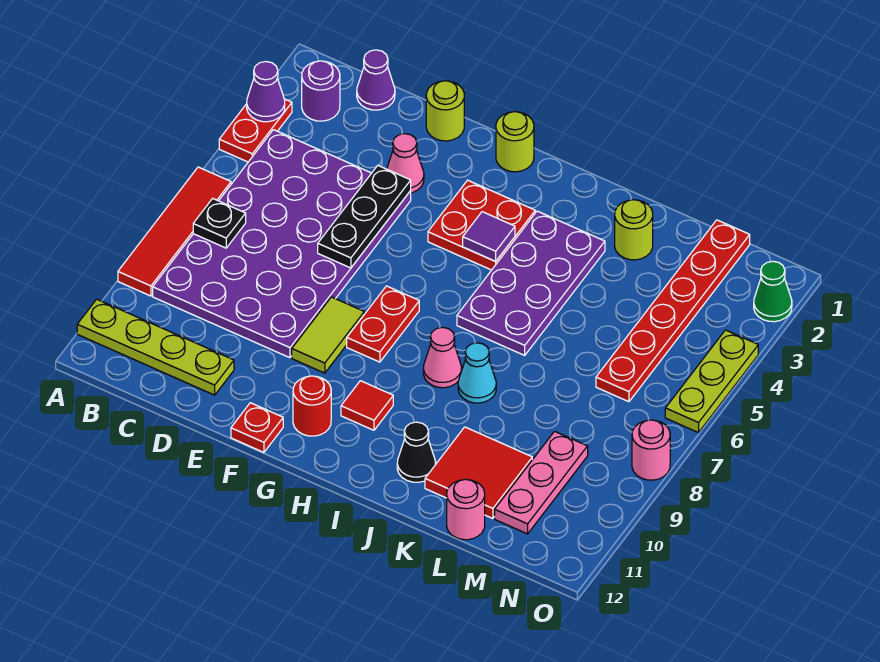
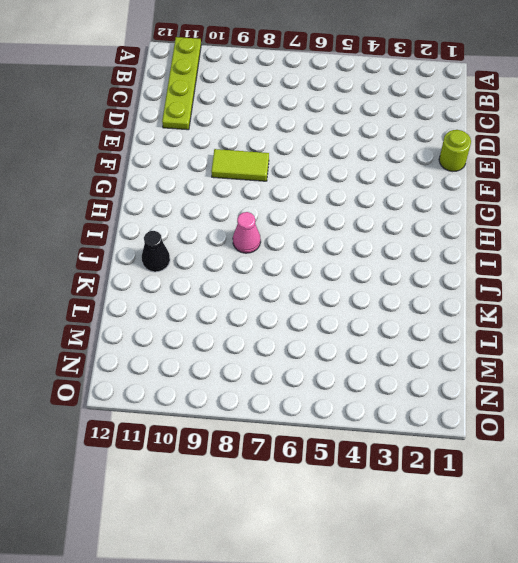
none -> red 1x2 plate [219,99,292,162]
none -> red 1x4 tile [118,167,231,296]
none -> purple 1x1 round brick [302,61,340,121]
none -> purple 4x6 plate [153,130,411,358]

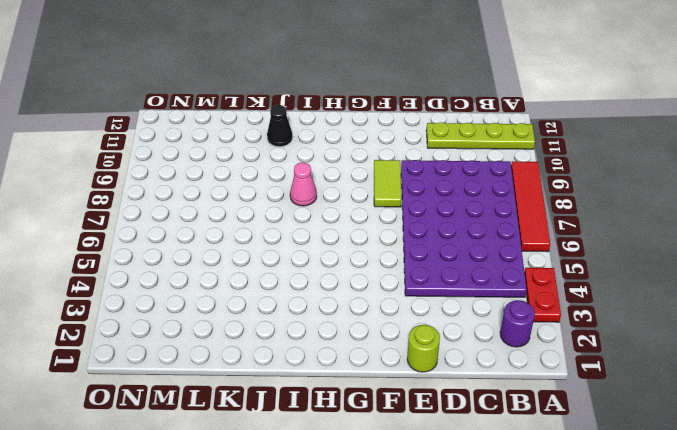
none -> purple 1x1 cone [357,50,395,110]
none -> pink 1x1 cone [387,134,424,193]
none -> red 1x1 plate [231,403,283,452]
none -> lime 1x1 round brick [496,112,534,172]

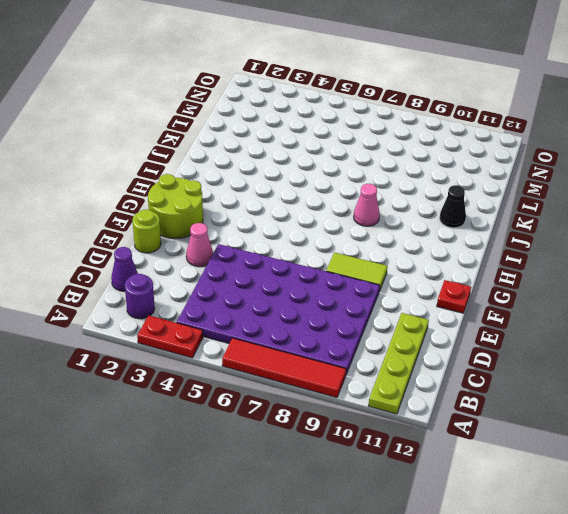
lime 2x2 round brick [148,174,203,239] -> lime 1x1 round brick [496,112,534,172]
none -> red 2x2 plate [428,180,535,270]
none -> red 1x2 plate [347,286,419,362]
none -> red 1x1 round brick [293,376,331,436]
none -> red 1x1 tile [341,381,393,430]

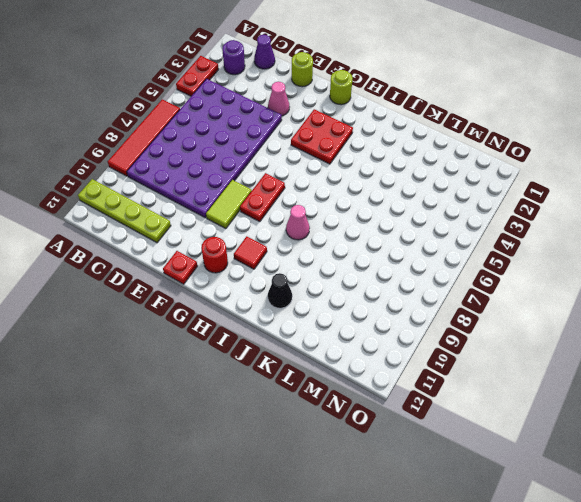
none -> purple 2x4 plate [457,211,605,355]
none -> cyan 1x1 cone [458,343,496,403]
none -> lime 1x1 round brick [615,200,653,260]
none -> red 2x2 tile [425,427,532,519]

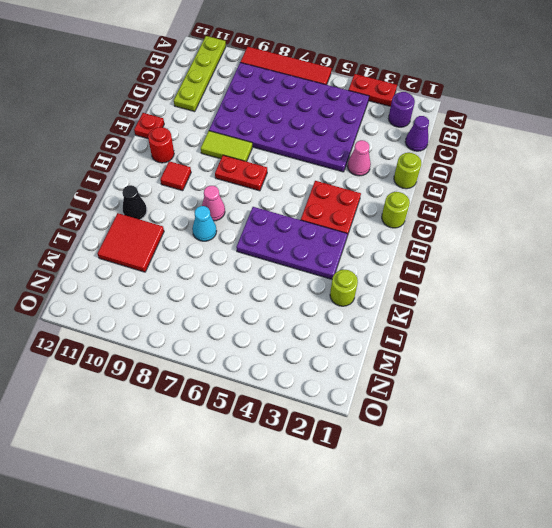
none -> pink 1x1 round brick [447,479,485,540]
none -> red 1x6 plate [596,220,750,402]
none -> pink 1x3 plate [495,431,588,534]
none -> green 1x1 cone [754,261,792,322]

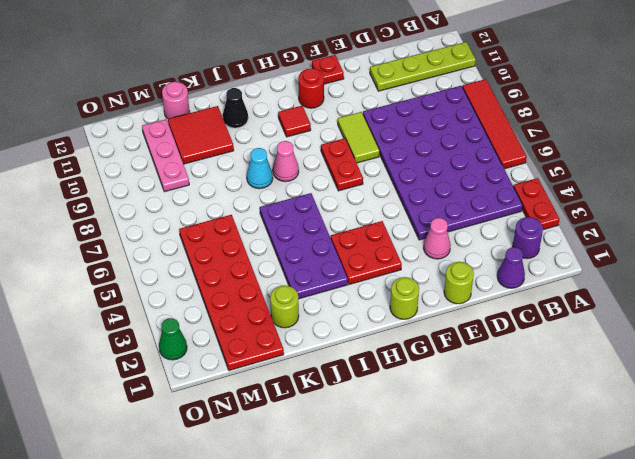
red 2x6 plate [179,215,284,371] -> red 1x6 plate [596,220,750,402]
none -> lime 1x3 plate [665,330,758,433]
none -> pink 1x1 round brick [632,420,670,480]
none -> purple 1x1 cone [247,62,285,122]
none -> black 1x1 plate [193,198,246,248]

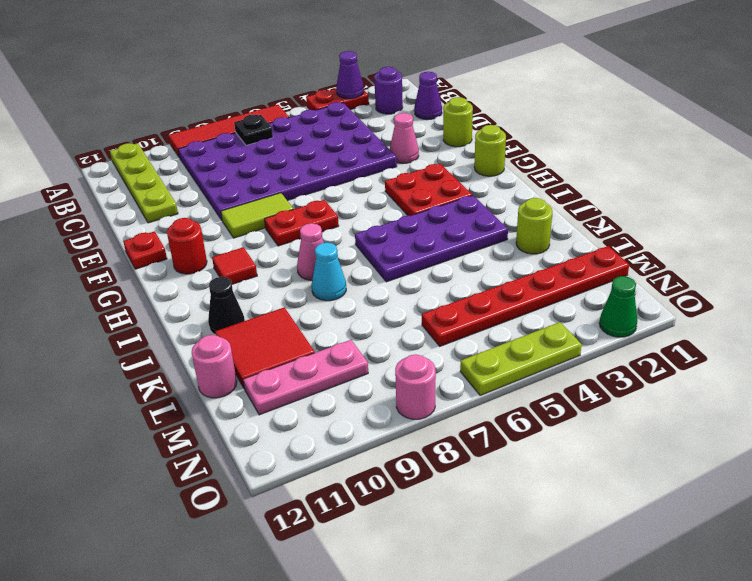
none -> black 1x3 plate [318,166,411,268]
none -> purple 1x1 tile [463,212,515,261]

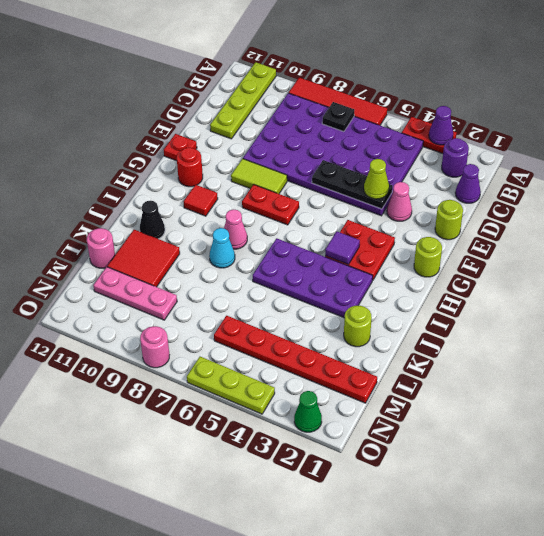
lime 1x1 cone [364,159,389,199] -> none

